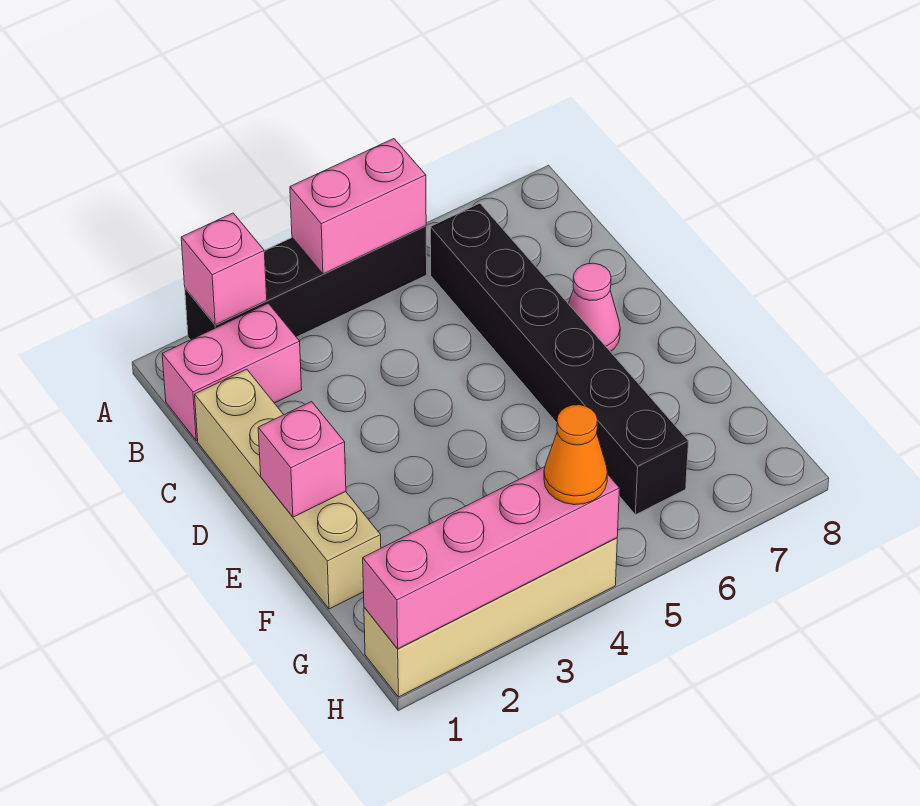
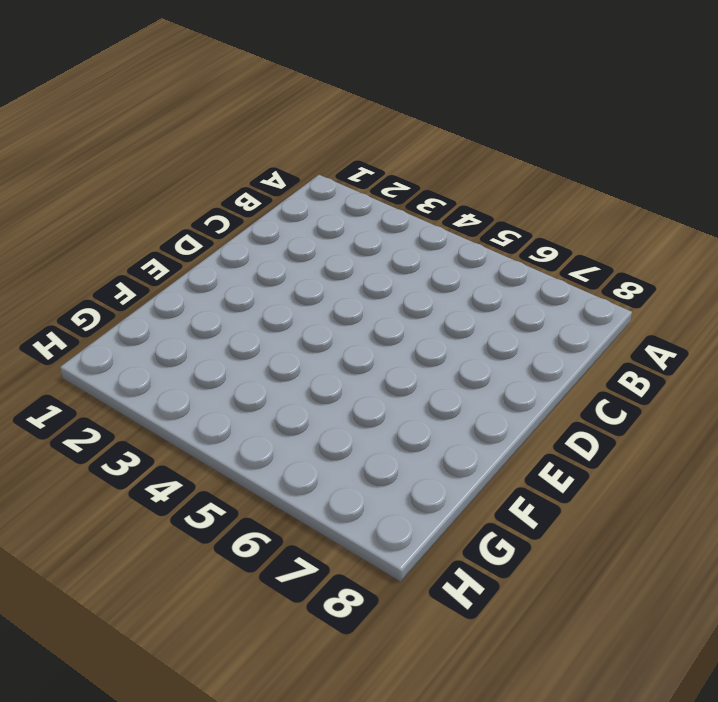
none -> black 1x4 brick [185,226,427,340]
none -> pink 1x2 brick [162,303,302,441]

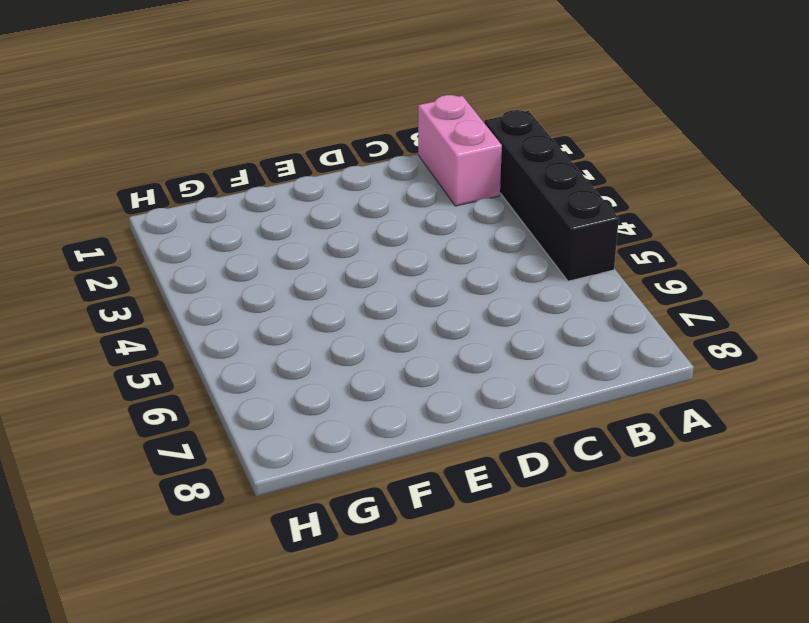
none -> black 1x6 brick [430,203,689,515]
none -> tan 1x4 brick [195,369,381,609]

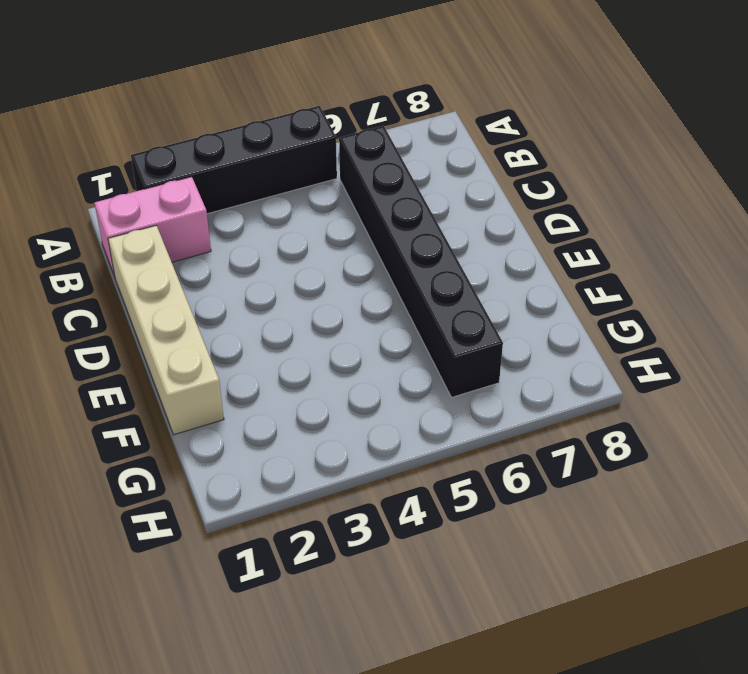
none -> pink 1x1 cone [568,263,620,352]
none -> tan 1x4 brick [364,538,617,697]

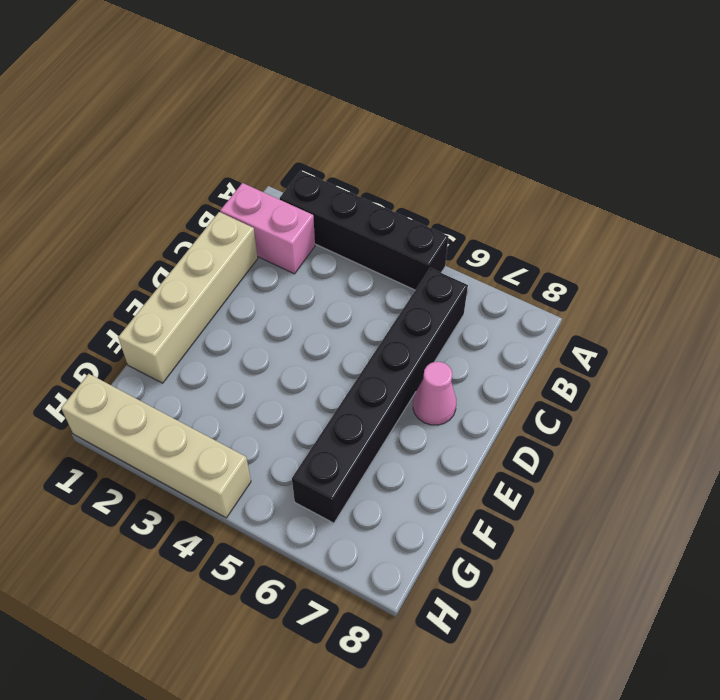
none -> pink 1x1 brick [181,213,267,325]
none -> pink 1x2 brick [290,139,426,274]

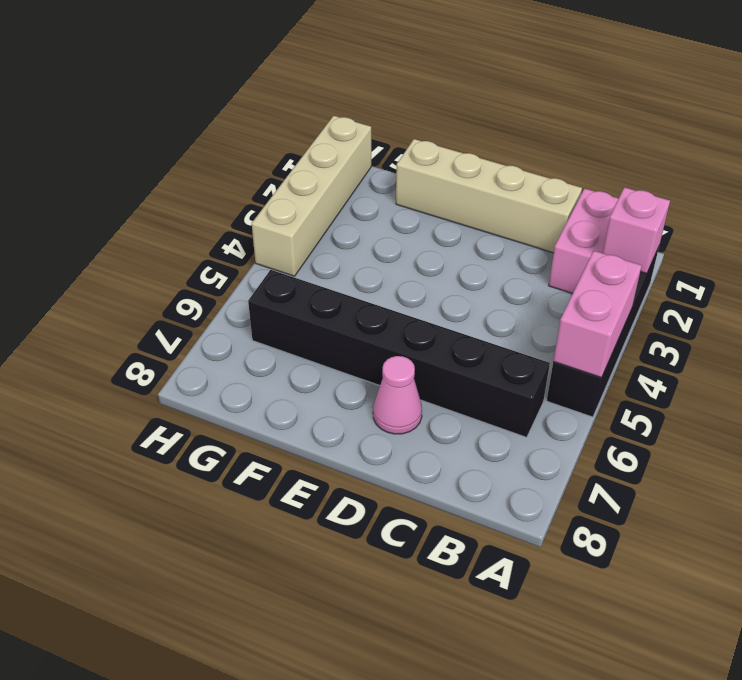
none -> pink 1x1 brick [258,402,346,517]
none -> pink 1x4 brick [363,467,619,649]

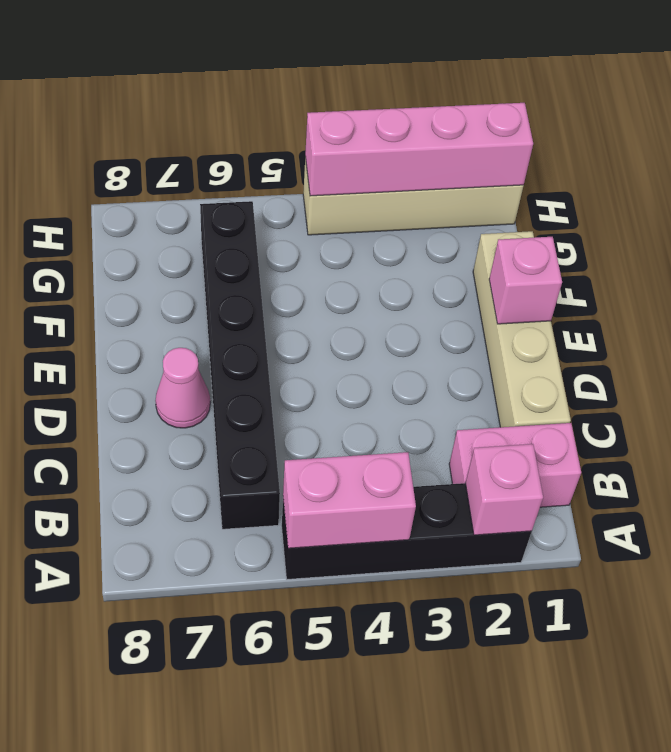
none -> orange 1x1 cone [544,405,607,505]

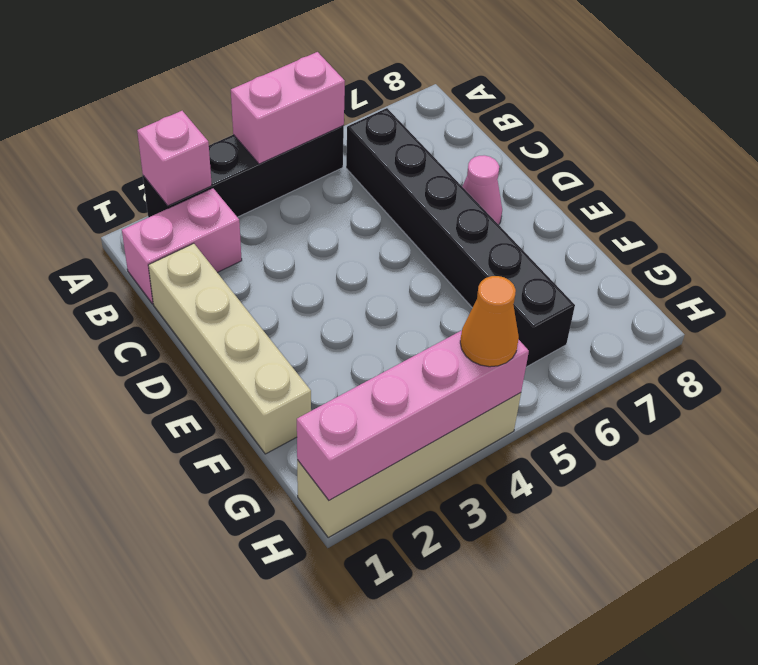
none -> pink 1x1 brick [258,402,346,517]

